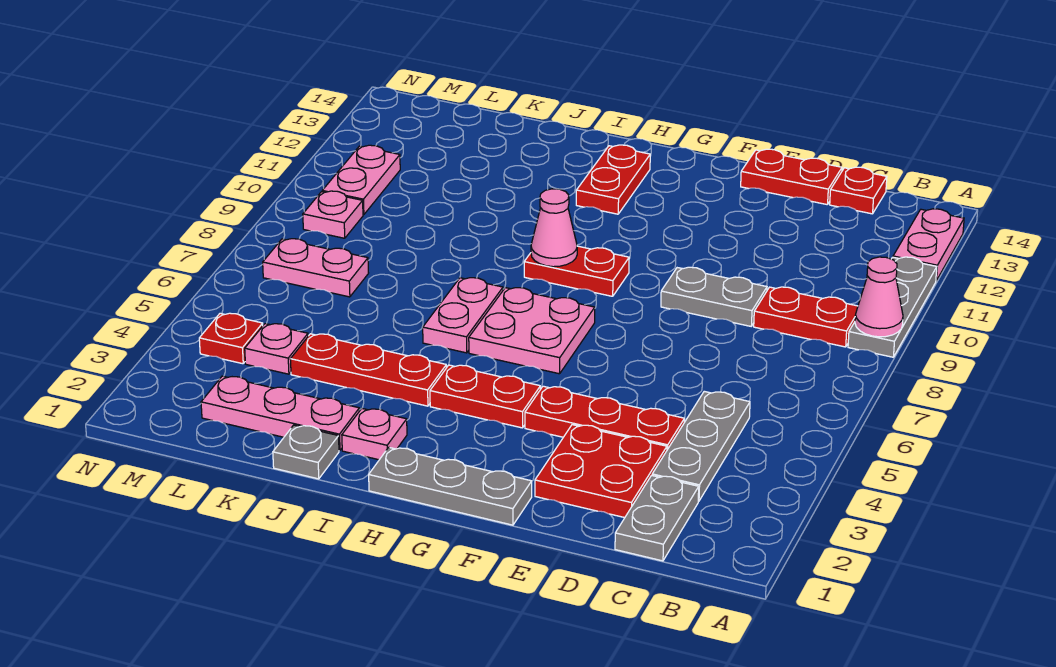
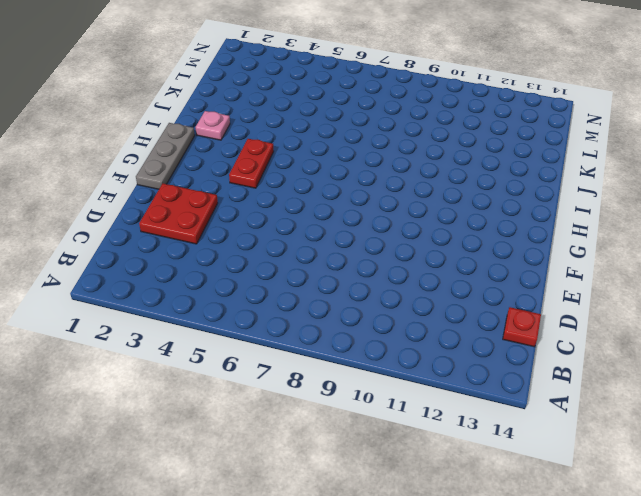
none -> grey 1x3 plate [848,257,937,357]
none -> pink 1x2 plate [893,209,964,281]
none -> red 1x2 plate [754,287,858,347]

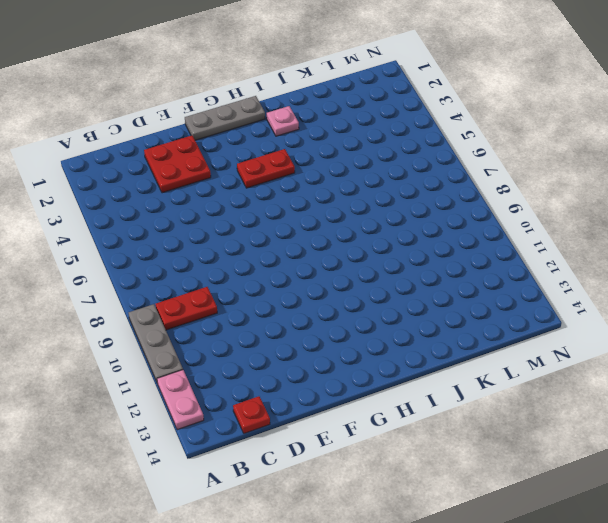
none -> grey 1x2 plate [615,475,699,561]
none -> grey 1x3 plate [652,391,750,501]
none -> red 1x3 plate [525,386,684,450]

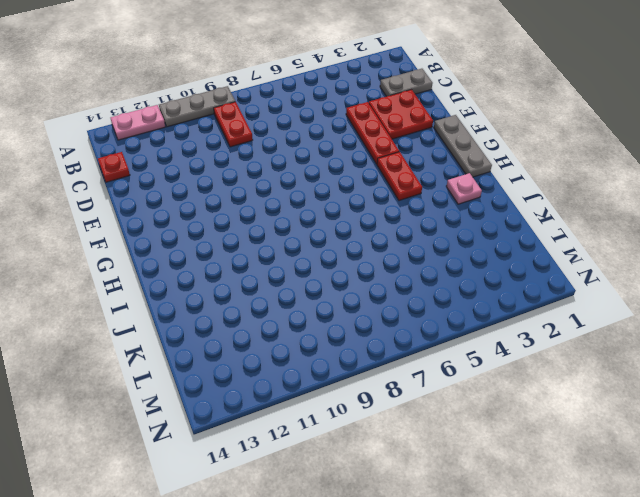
none -> grey 1x3 plate [652,391,750,501]
none -> grey 1x2 plate [661,267,767,326]
none -> red 1x2 plate [741,149,842,205]

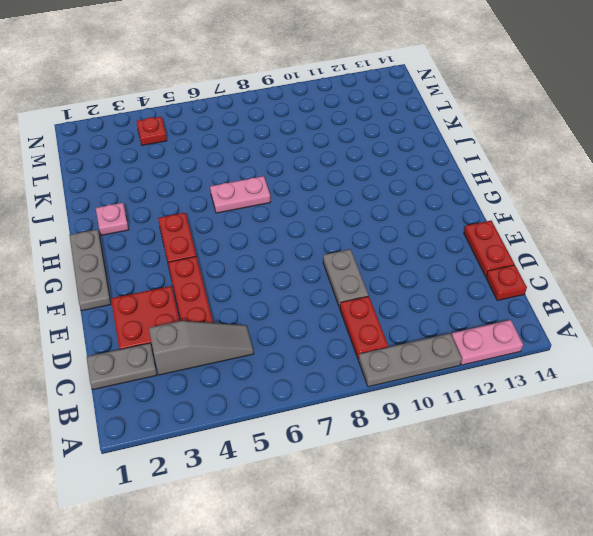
grey 1x3 slope [149,321,254,375] -> grey 1x3 plate [652,391,750,501]
none -> pink 2x2 plate [469,288,595,374]
none -> red 1x2 plate [524,246,629,296]
none -> red 1x2 plate [576,145,650,214]

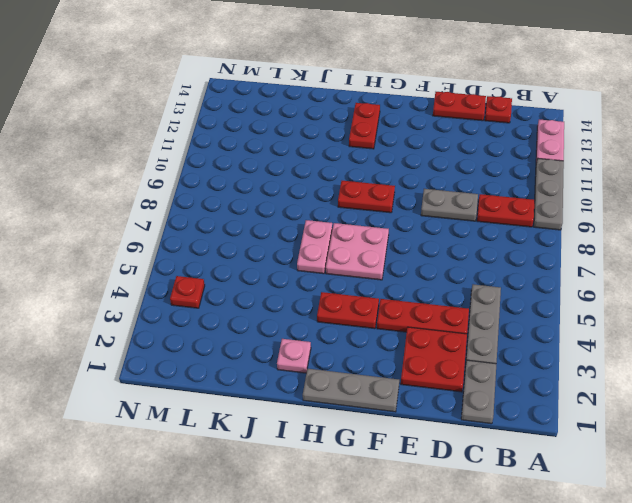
none -> red 1x3 plate [290,334,446,406]
none -> grey 1x1 plate [273,425,339,479]
none -> pink 1x3 plate [201,376,359,450]

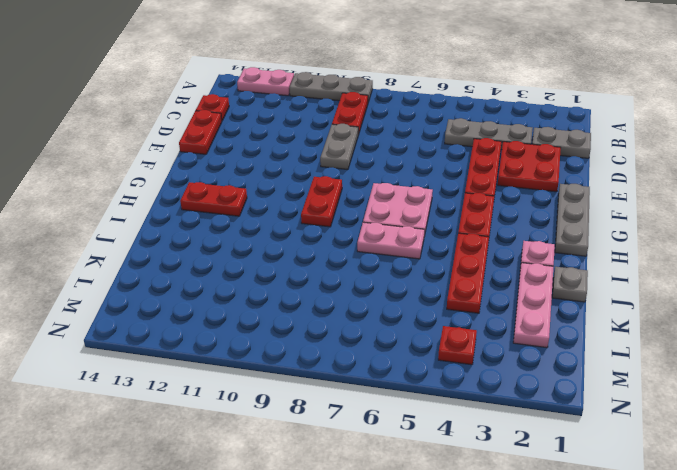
none -> pink 1x1 plate [245,324,308,374]
none -> pink 1x2 plate [263,239,368,297]
none -> pink 1x1 plate [303,191,363,238]

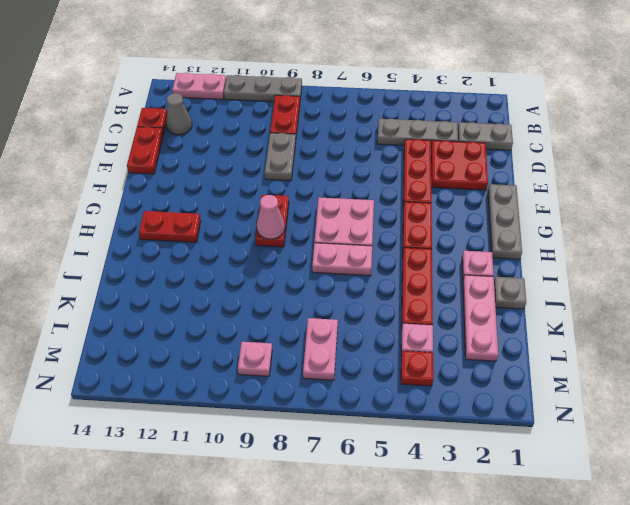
grey 1x1 cone [166,93,192,135] -> none
none -> pink 1x2 plate [322,145,400,215]
none -> pink 1x1 cone [855,257,903,337]

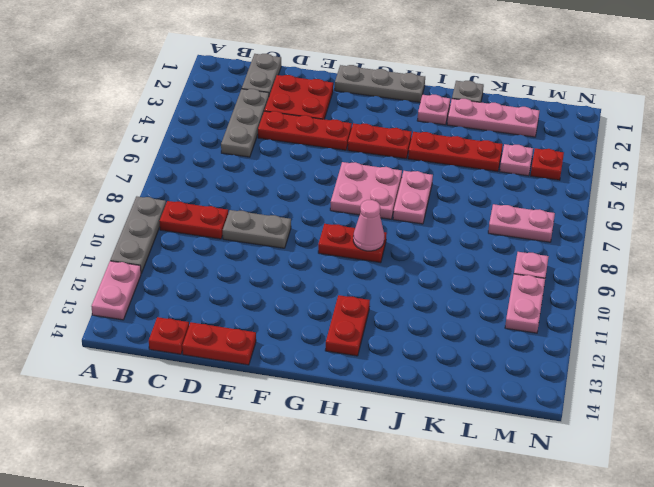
none -> pink 1x1 cone [855,257,903,337]

